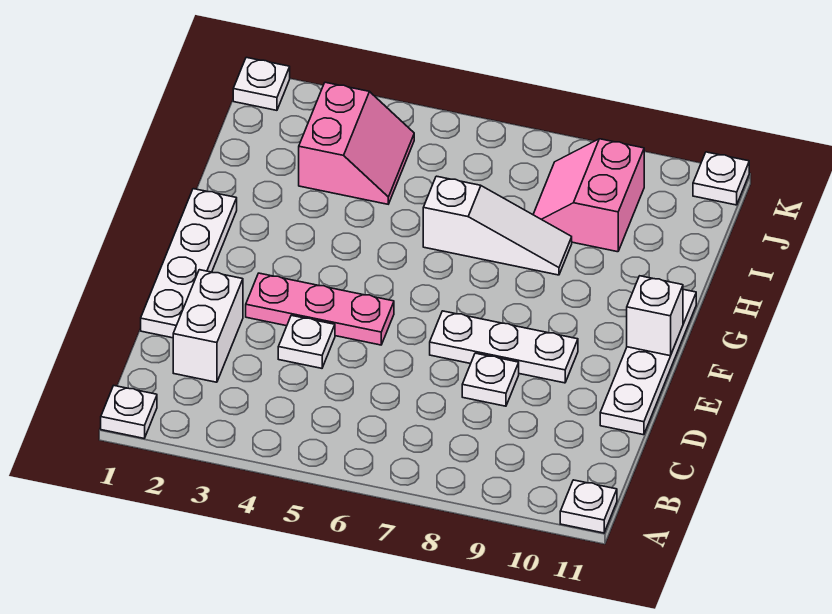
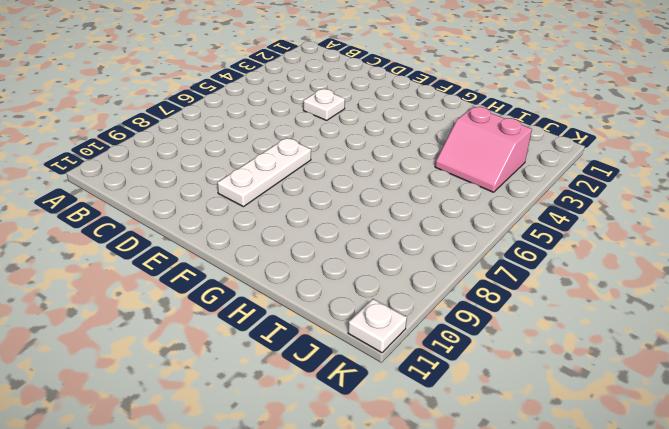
none -> white 1x1 plate [101,386,157,438]
none -> white 1x1 plate [560,480,617,533]
none -> white 1x2 brick [173,270,243,382]

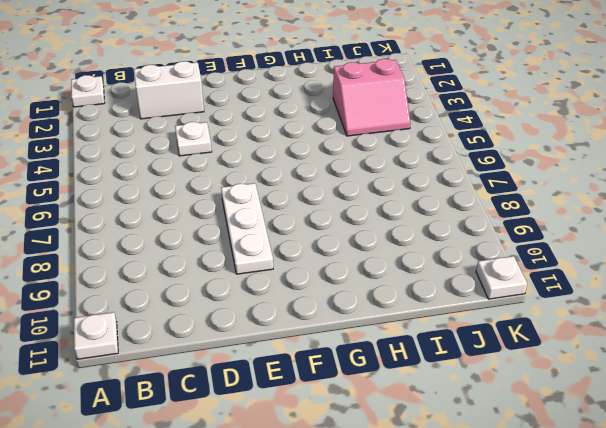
none -> white 1x4 plate [141,189,237,338]
none -> white 1x1 plate [462,353,519,406]
none -> white 1x4 plate [600,289,696,435]

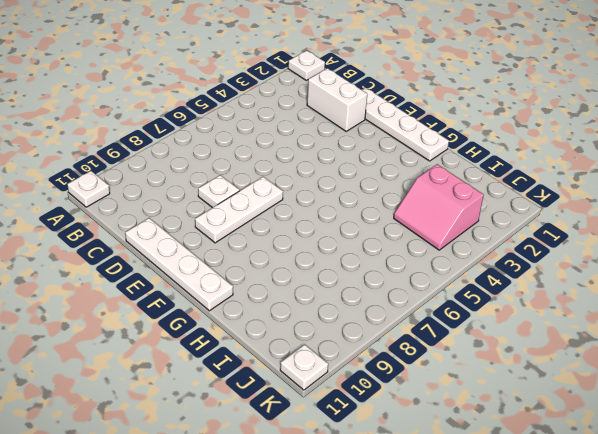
none -> white 1x1 plate [278,315,335,368]
none -> pink 1x3 plate [246,273,394,345]
none -> white 1x3 slope [423,176,572,275]

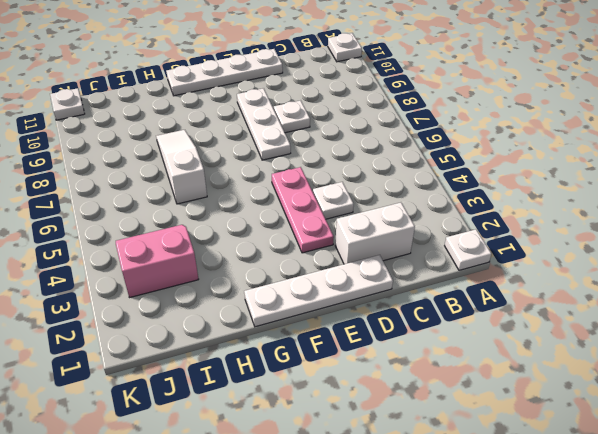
none -> pink 2x2 slope [533,139,644,252]
none -> white 1x1 plate [233,57,290,110]
none -> white 1x1 brick [627,276,683,356]

